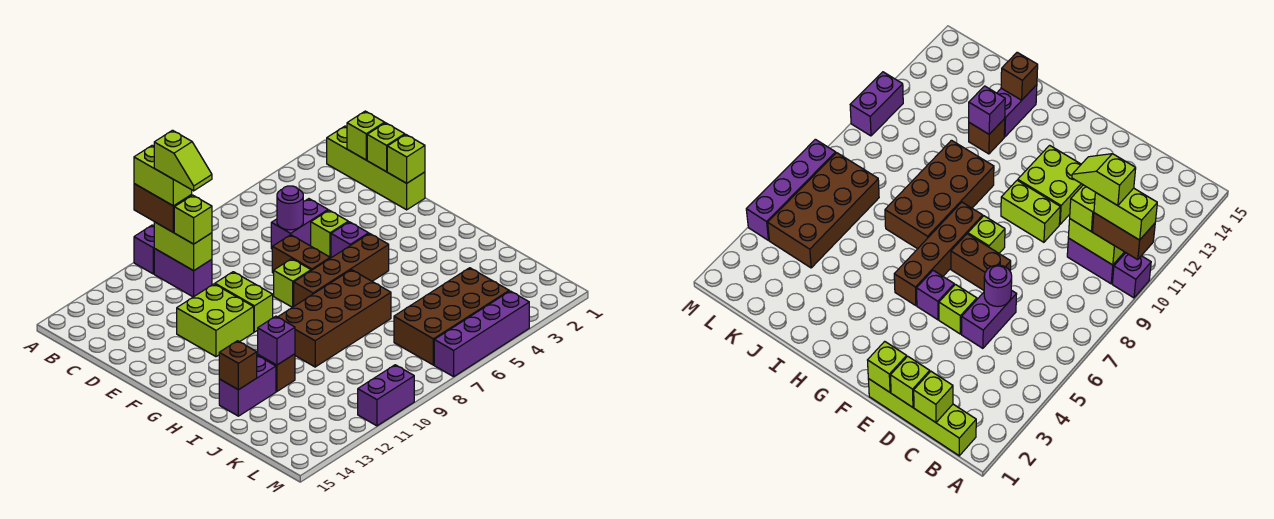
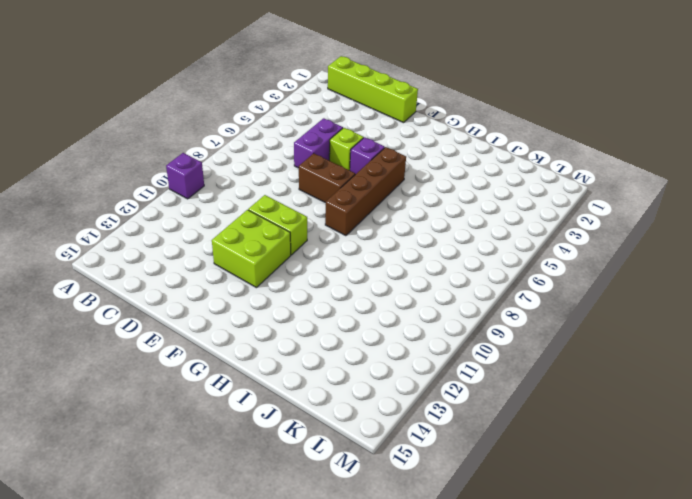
none -> purple 1x2 brick [154,248,212,297]
none -> lime 1x1 brick [274,259,311,307]
none -> brown 2x4 brick [278,270,391,367]

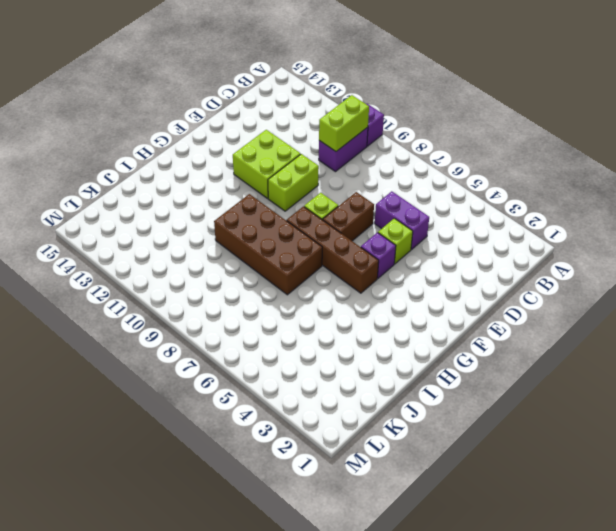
none -> lime 1x4 brick [327,126,425,210]
none -> brown 1x1 brick [258,354,295,392]
none -> purple 1x2 brick [219,355,276,416]

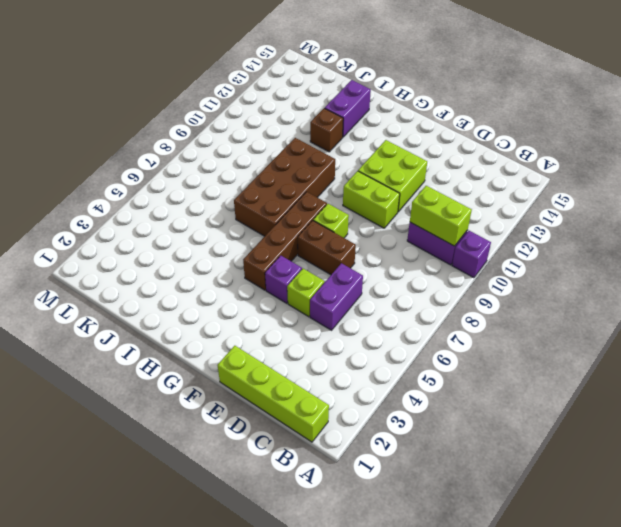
none -> brown 2x4 brick [394,268,509,365]
none -> purple 1x4 brick [434,291,529,377]
none -> purple 1x2 brick [358,365,414,426]

